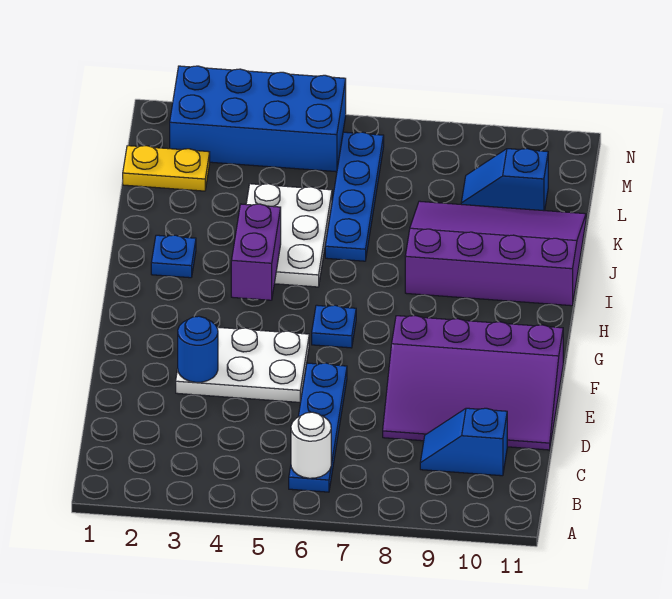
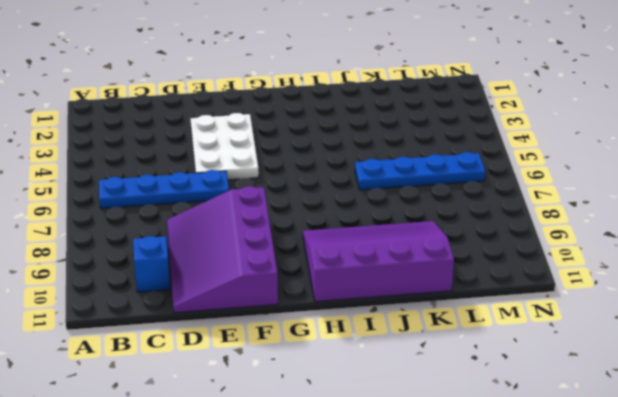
purple 3x4 slope [303,221,454,302] -> purple 3x4 slope turned to [405,201,586,306]
none -> blue 1x1 plate [312,305,356,348]
none -> blue 1x1 plate [151,235,196,278]
none -> white 2x3 plate [246,184,332,287]

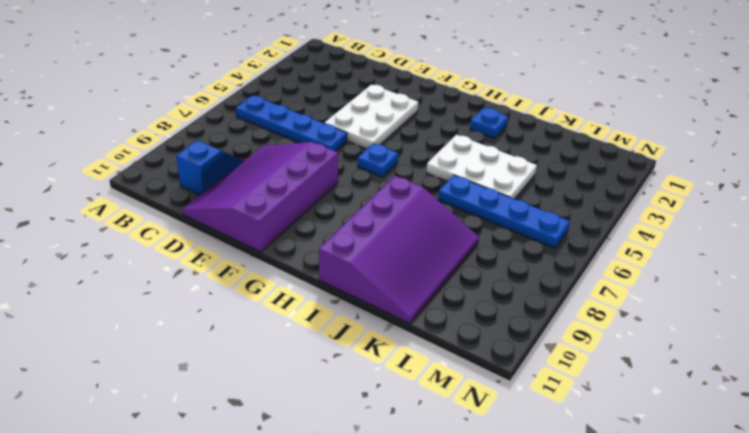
none -> yellow 1x2 plate [123,146,210,191]
none -> blue 1x2 slope [461,149,548,211]
none -> blue 2x4 brick [170,66,346,172]

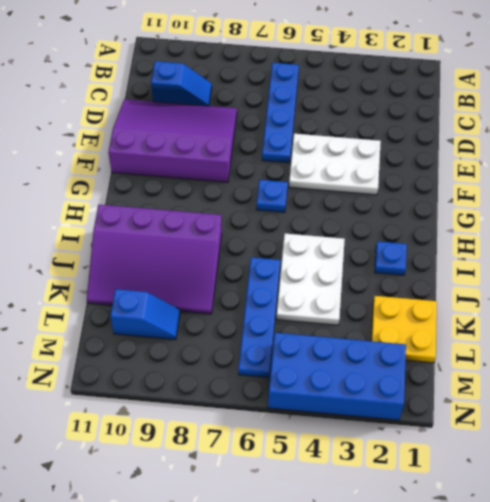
yellow 2x2 plate [371,296,437,363] -> yellow 1x2 plate [123,146,210,191]
none -> white 1x1 round brick [291,412,331,478]
none -> blue 1x1 round brick [178,316,218,382]
none -> purple 1x2 brick [231,204,281,300]

